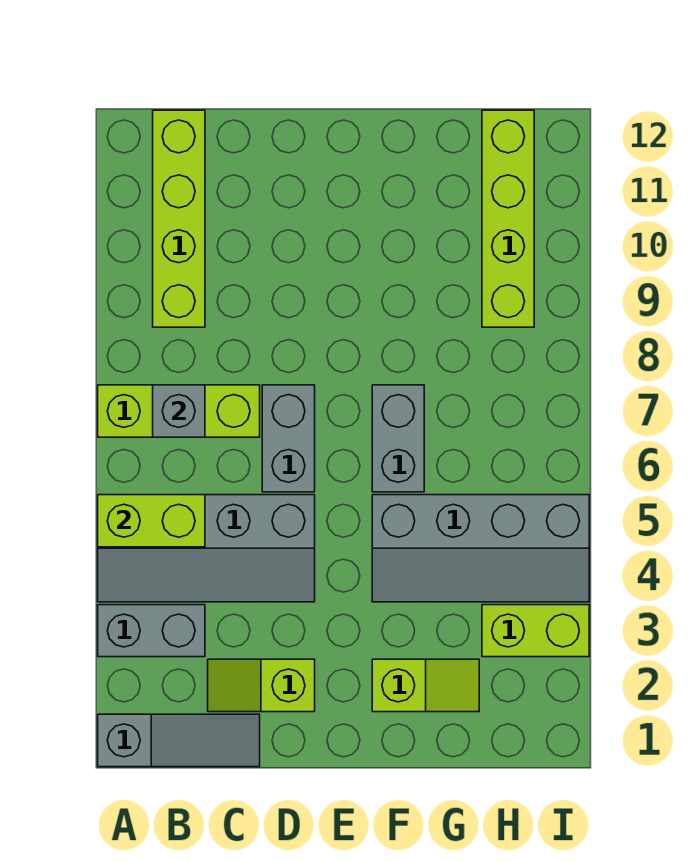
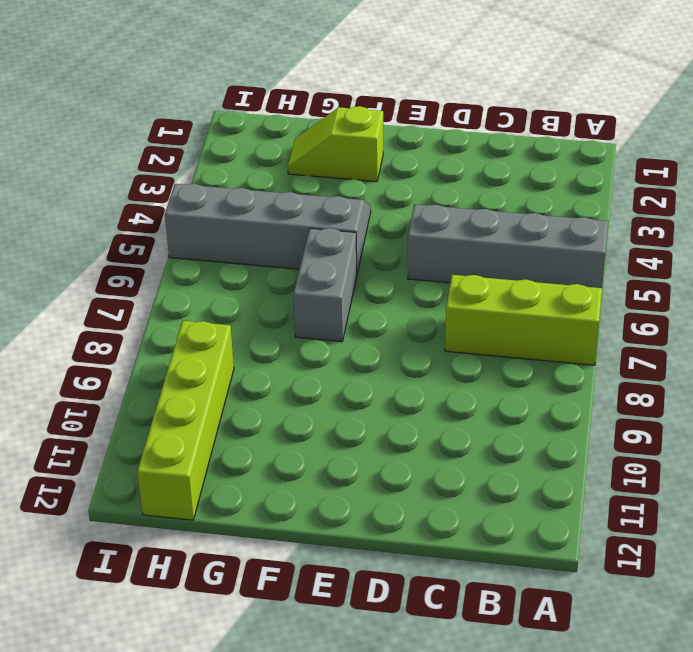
none -> grey 1x3 slope [98,714,260,767]
none -> grey 1x2 brick [98,605,205,657]
none -> lime 1x4 brick [153,110,205,327]

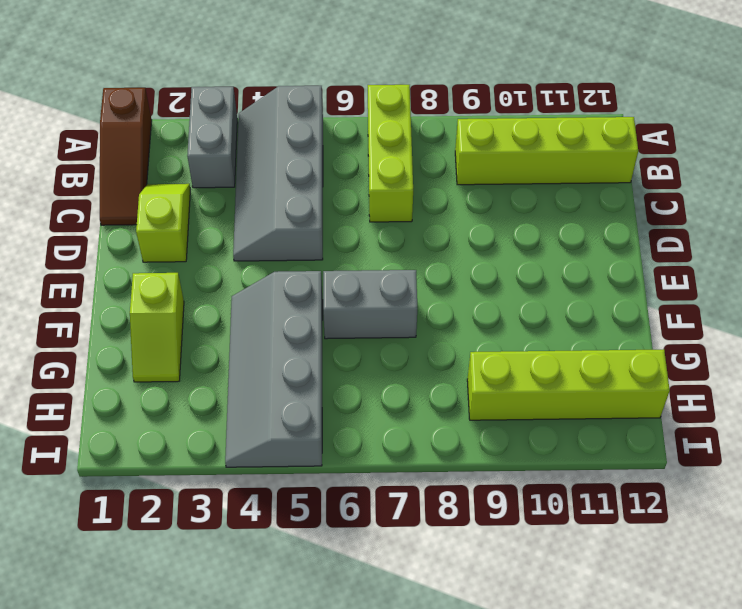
brown 1x3 slope [100,88,152,225] -> grey 1x3 slope [98,714,260,767]
none -> grey 1x2 brick [262,385,315,492]
none -> lime 1x2 brick [482,605,589,657]
none -> lime 1x2 brick [98,495,205,547]

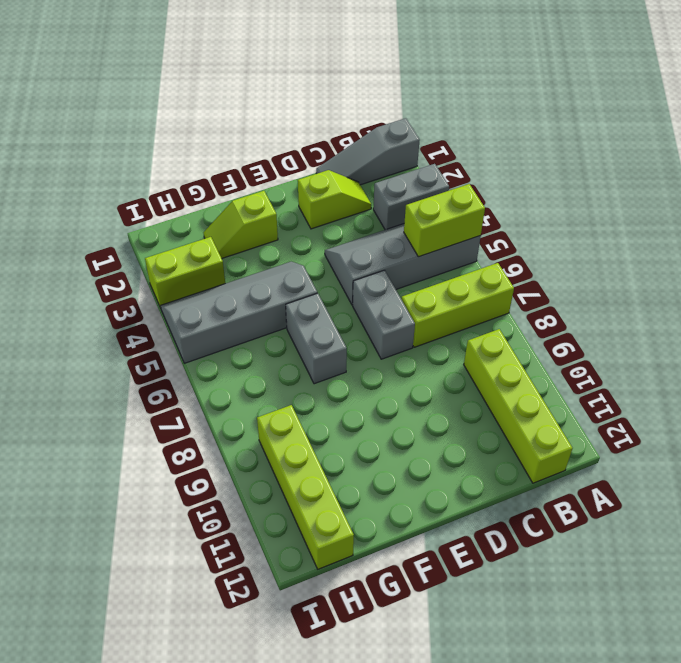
none -> grey 1x1 brick [153,385,205,437]

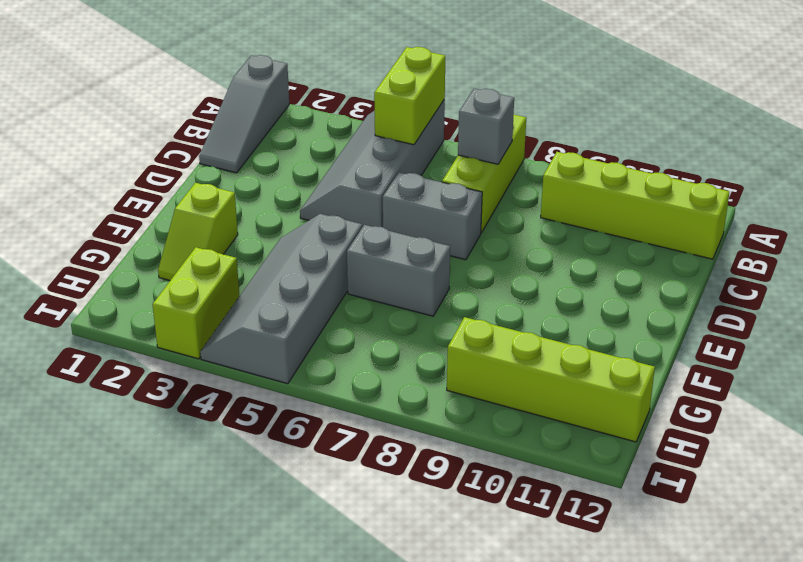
none -> grey 1x2 brick [98,605,205,657]
none -> lime 1x2 slope [208,659,315,712]

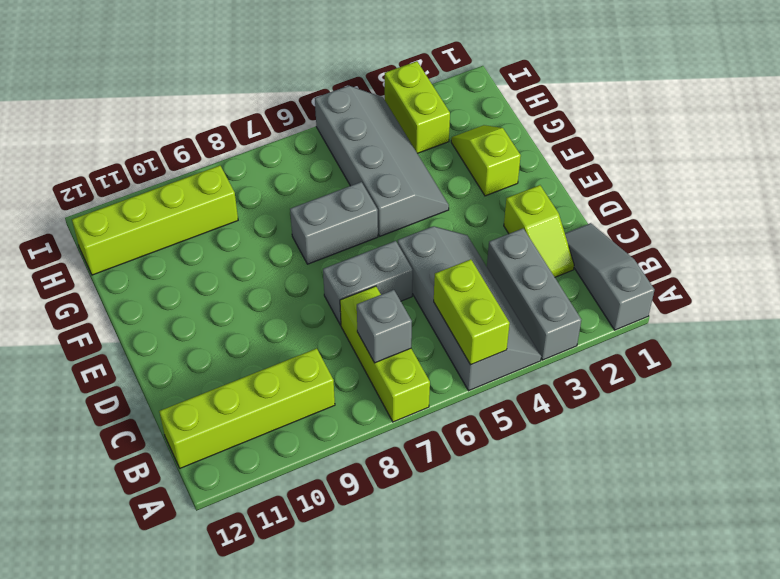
grey 1x3 brick [487,228,581,360] -> grey 1x2 brick [98,605,205,657]

